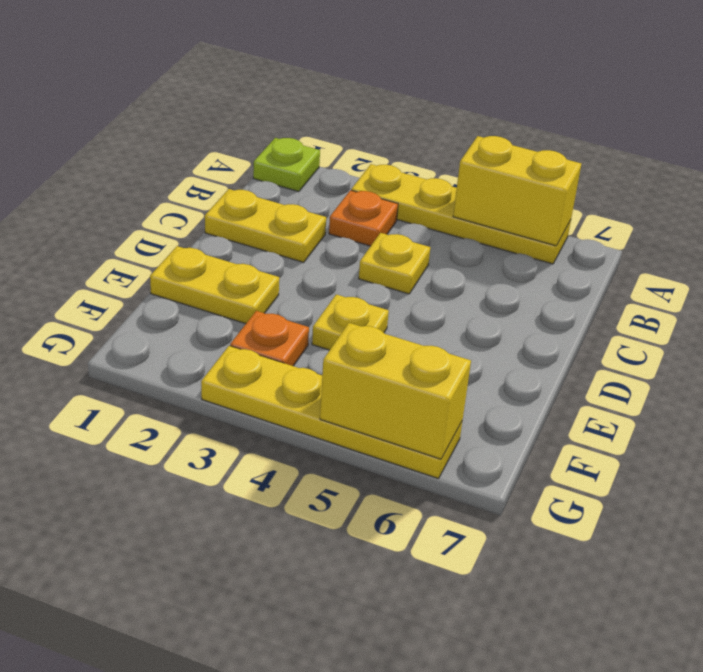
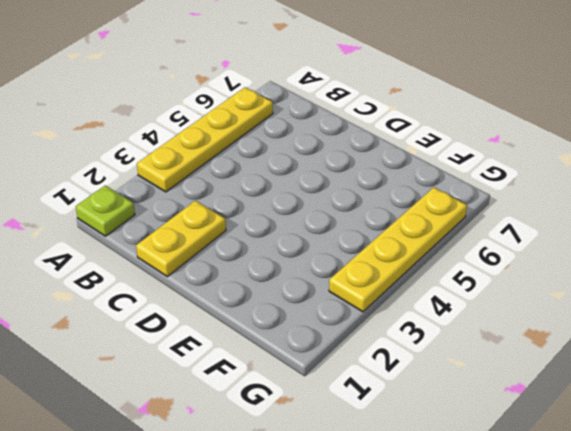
none -> orange 1x1 plate [329,190,398,246]
none -> yellow 1x1 plate [359,233,430,294]

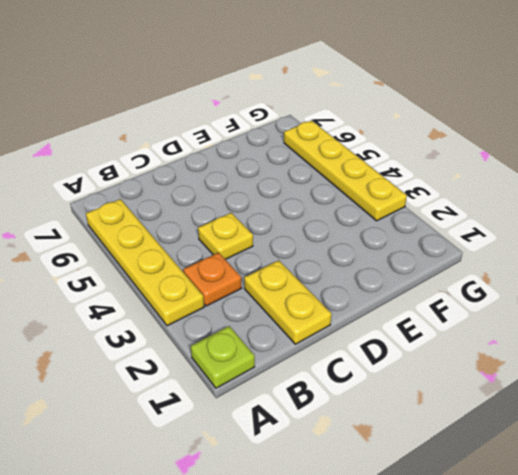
none -> yellow 1x2 plate [150,246,279,324]
none -> yellow 1x1 plate [312,294,389,350]

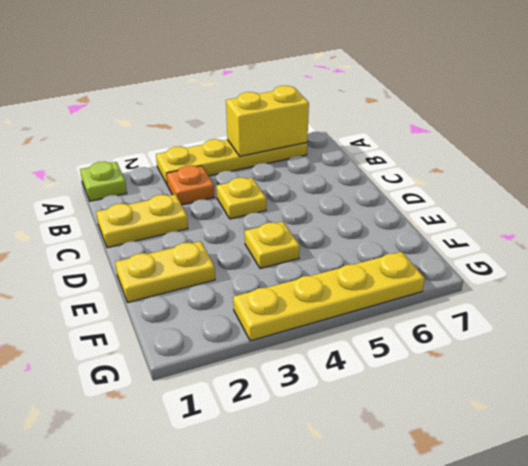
none -> orange 1x1 plate [230,311,309,366]
none -> yellow 1x2 brick [320,323,471,459]

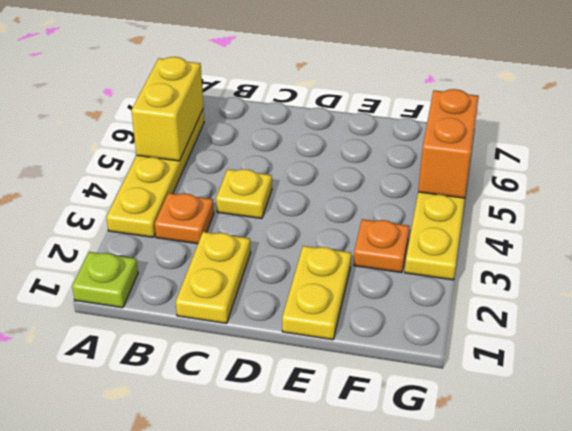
orange 1x2 brick [418,89,479,198] -> yellow 1x2 brick [320,323,471,459]
none -> yellow 1x1 plate [312,294,389,350]

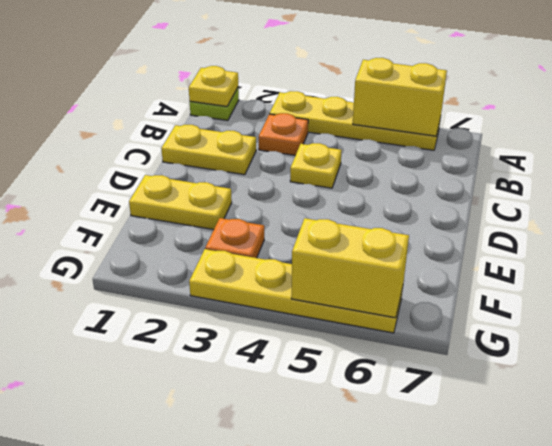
yellow 1x1 plate [189,66,238,106] -> yellow 1x1 plate moved to [312,294,389,350]

